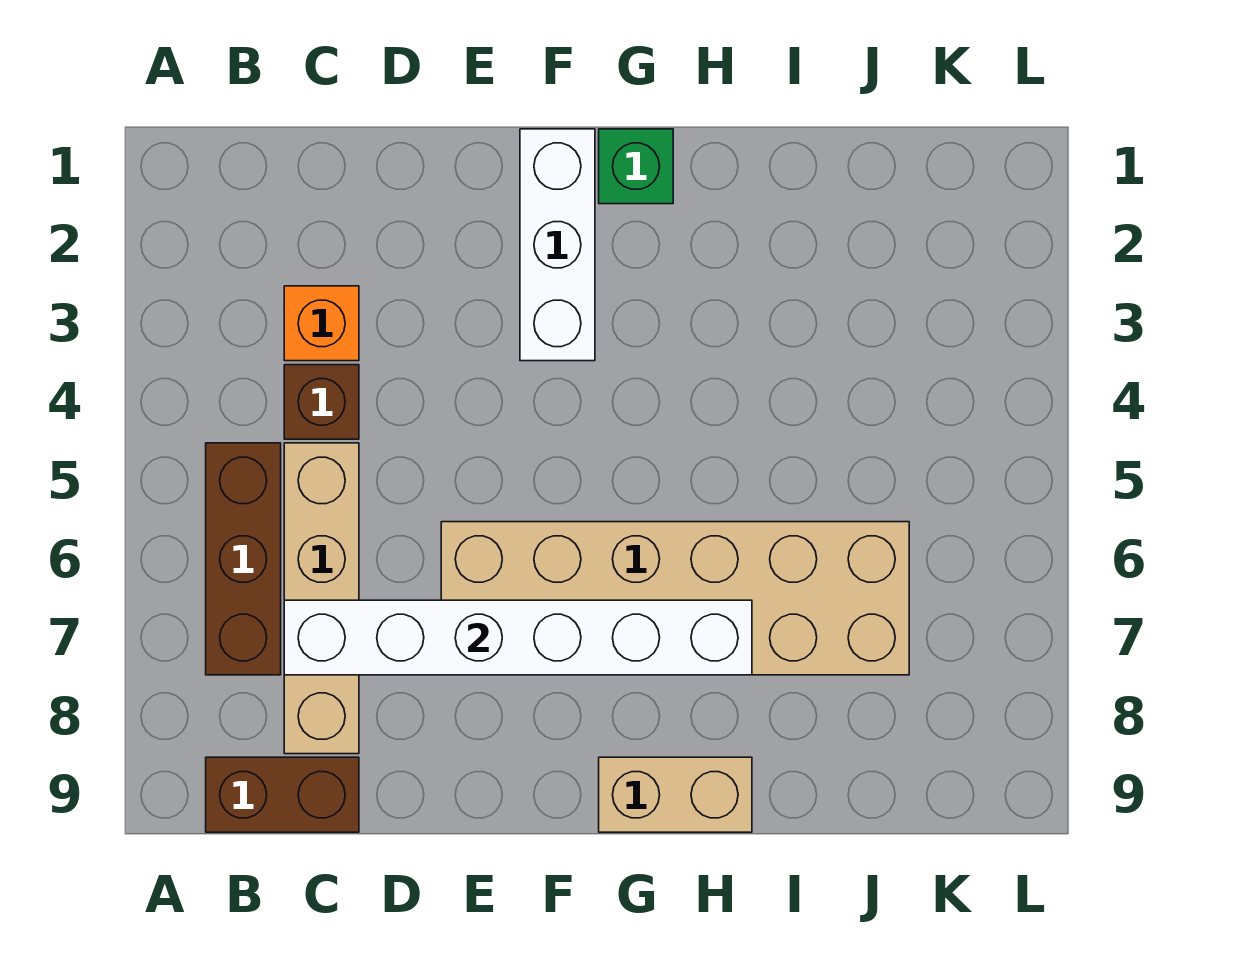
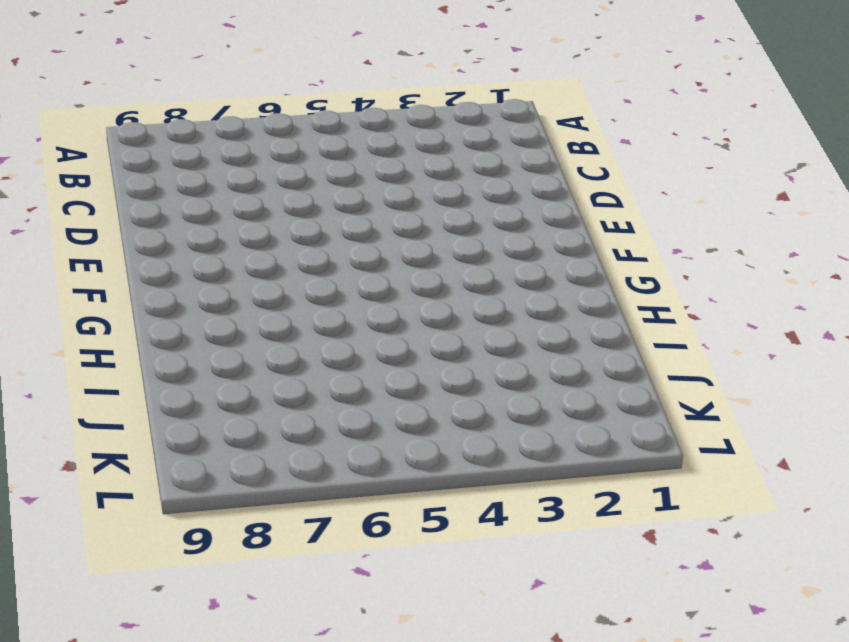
none -> brown 1x3 brick [206,443,281,675]
none -> brown 1x2 brick [206,757,359,832]

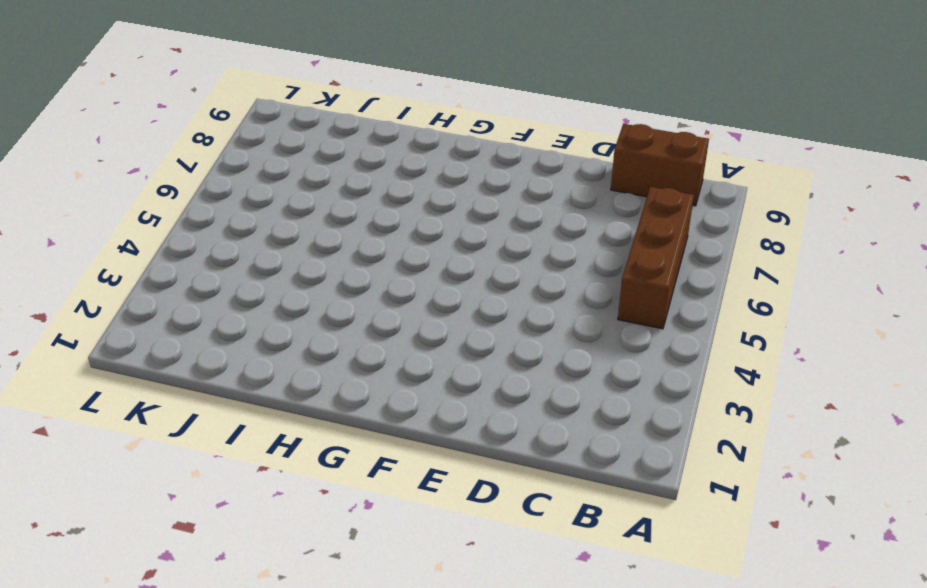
none -> orange 1x1 brick [284,286,359,361]
none -> brown 1x1 brick [284,365,359,439]

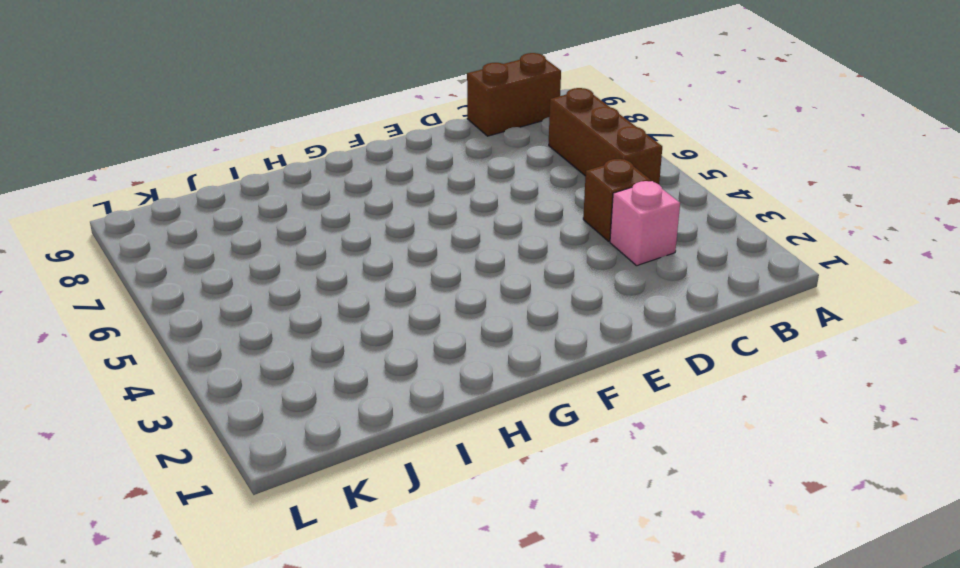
pink 1x1 brick [610,181,680,266] -> orange 1x1 brick [284,286,359,361]
none -> tan 1x4 brick [284,443,359,754]
none -> tan 2x6 brick [441,522,909,675]

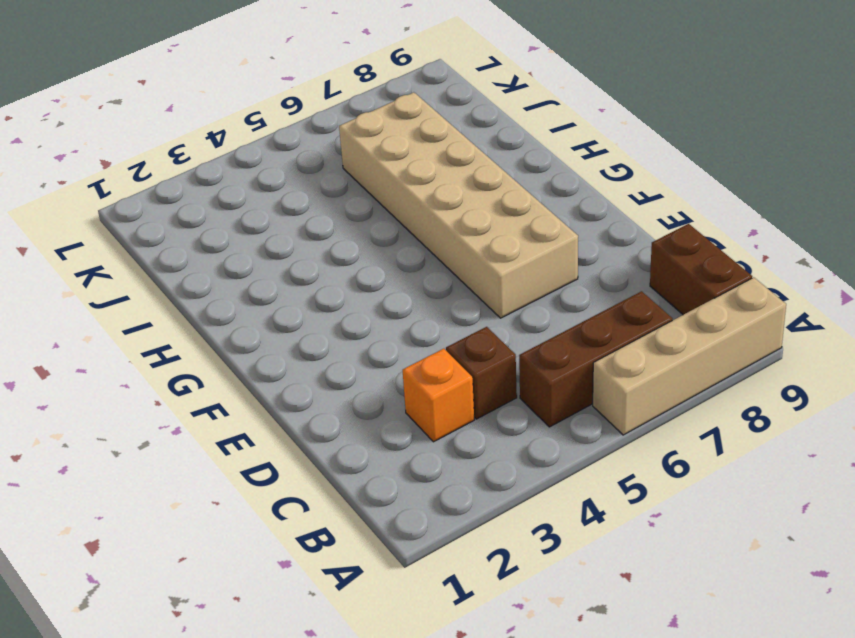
tan 1x4 brick [593,277,786,435] -> tan 1x4 brick moved to [284,443,359,754]
none -> white 1x3 brick [520,129,595,361]
none -> green 1x1 brick [599,129,673,204]

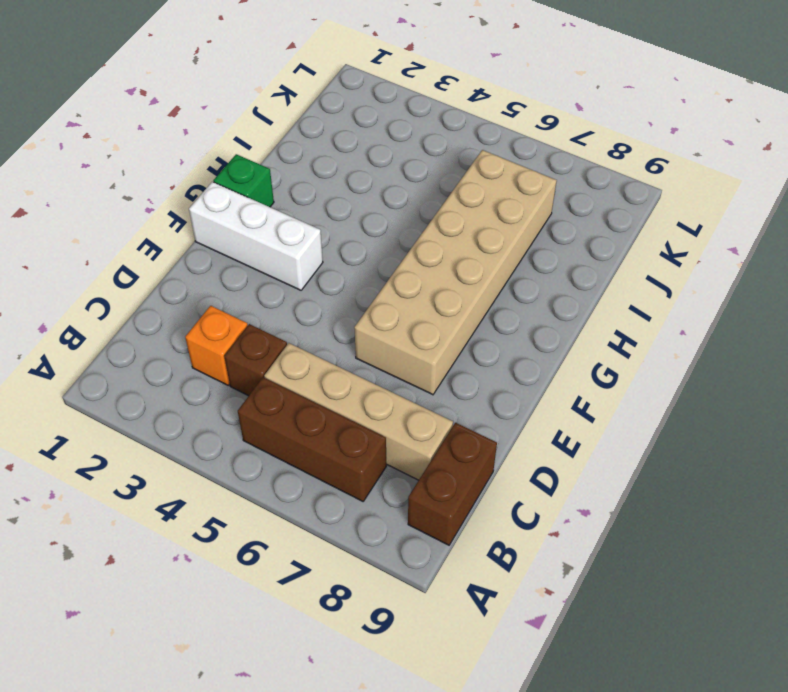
none -> tan 1x2 brick [599,757,752,832]
none -> white 1x6 brick [284,600,752,675]

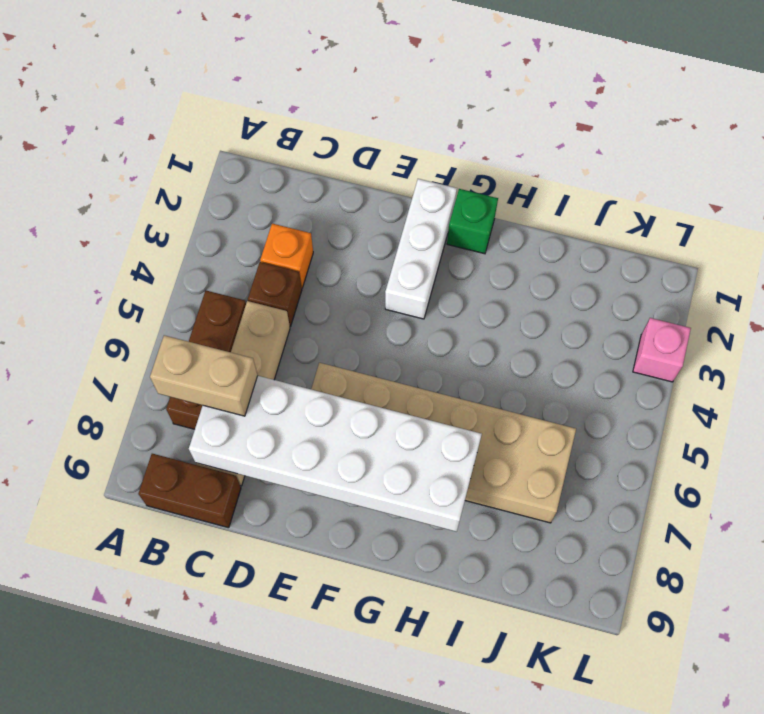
tan 1x2 brick [150,335,258,416] -> tan 1x2 brick moved to [599,757,752,832]
white 2x6 brick [189,376,482,532] -> white 1x6 brick [284,600,752,675]
pink 1x1 brick [633,318,691,382] -> none

